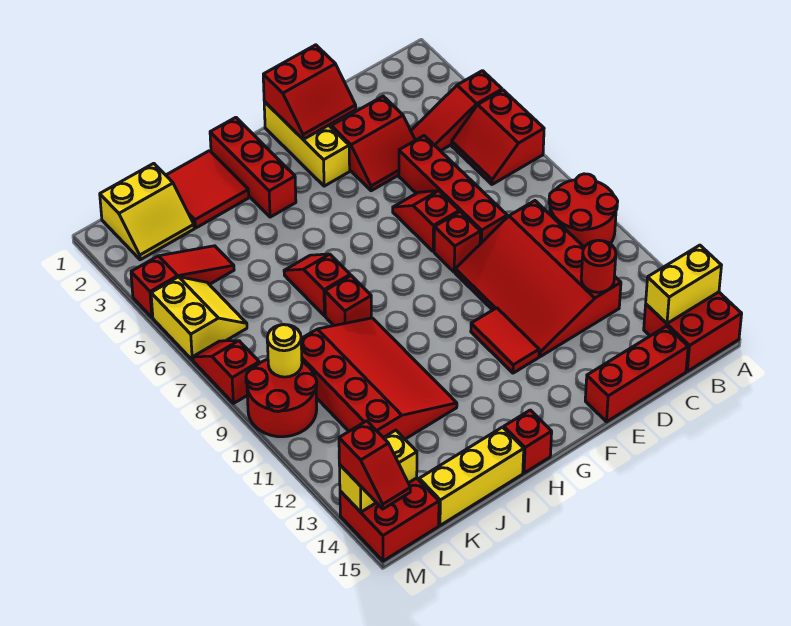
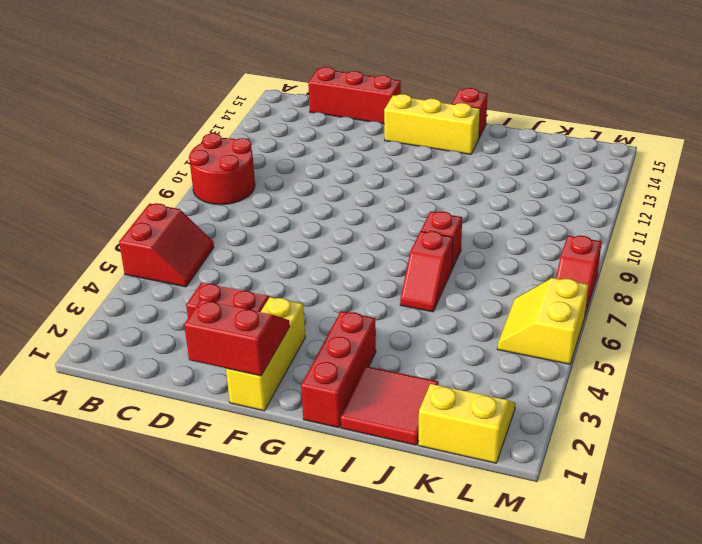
yellow 1x3 brick [384,94,480,154] -> yellow 1x3 brick moved to [419,427,524,525]
none -> red 1x3 slope [411,71,502,151]
none -> red 2x2 brick [644,292,742,371]
none -> red 3x4 slope [455,201,621,357]
none -> red 1x4 brick [399,136,507,244]

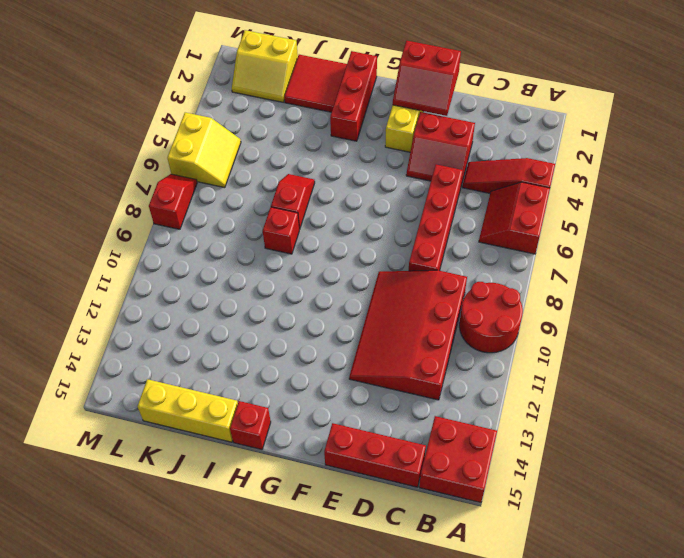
none -> red 1x2 slope [393,191,459,252]
none -> red 1x1 brick [434,212,480,272]
none -> red 1x2 tile [471,308,539,373]
none -> red 3x4 slope [301,318,457,439]

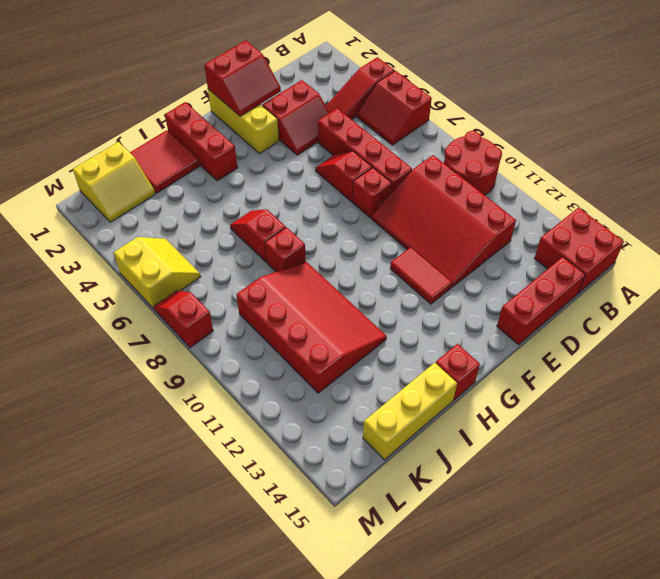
none -> red 1x3 slope [131,246,234,317]
none -> red 2x2 round brick [246,359,317,437]
none -> red 2x2 brick [340,478,439,561]
none -> yellow 1x2 brick [646,245,722,323]

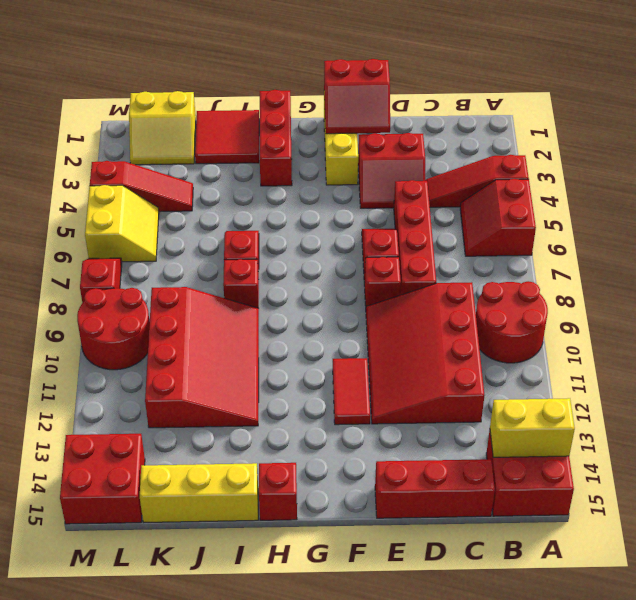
none -> red 1x1 round brick [581,240,616,292]
none -> yellow 1x1 round brick [267,325,302,377]
none -> yellow 1x2 brick [339,430,417,512]
none -> red 1x2 slope [339,421,410,509]

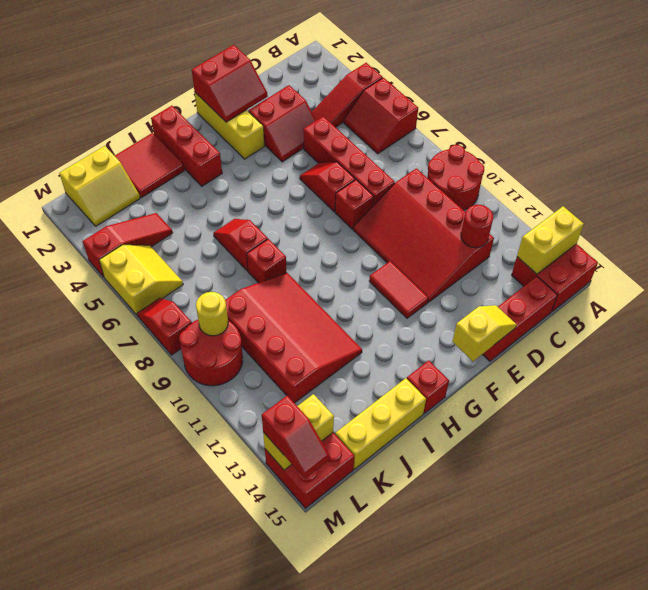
yellow 1x2 slope [452,305,516,361] -> none

